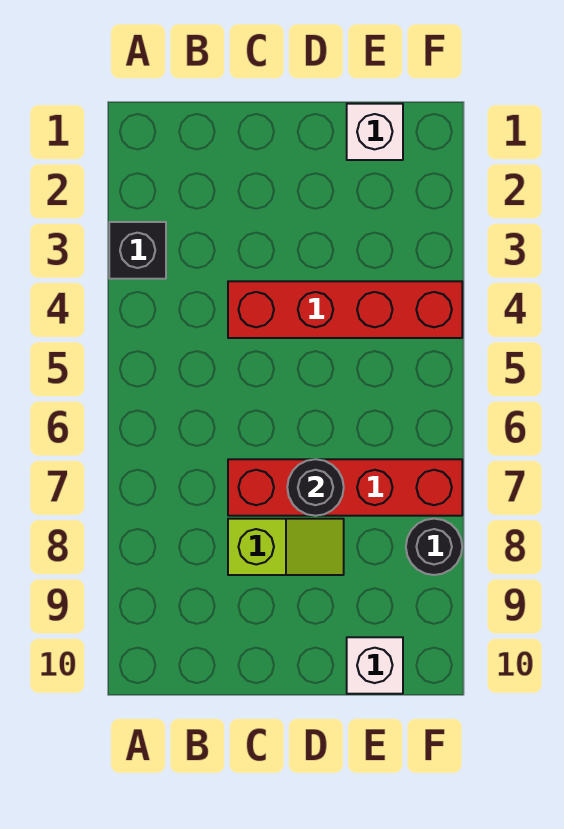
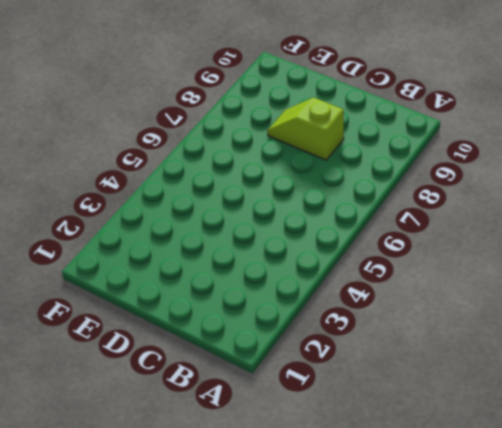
none -> black 1x1 brick [109,222,166,279]
none -> red 1x4 brick [228,281,462,338]

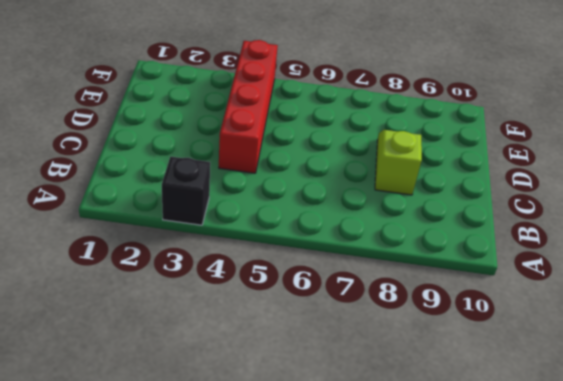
none -> red 1x4 brick [228,459,462,516]
none -> white 1x1 brick [347,104,403,160]

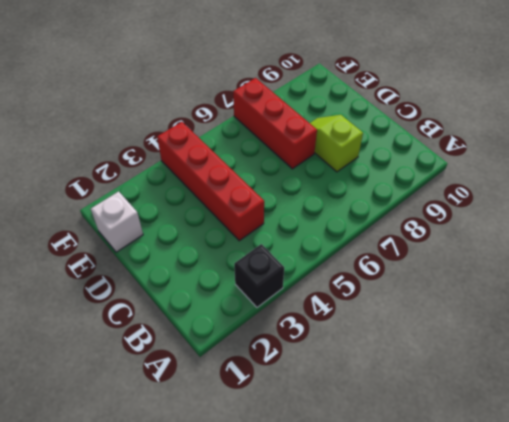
red 1x3 brick [233,78,317,169] -> red 1x4 brick [228,459,462,516]
none -> white 1x1 brick [347,637,403,694]
none -> black 1x1 round brick [406,519,462,575]

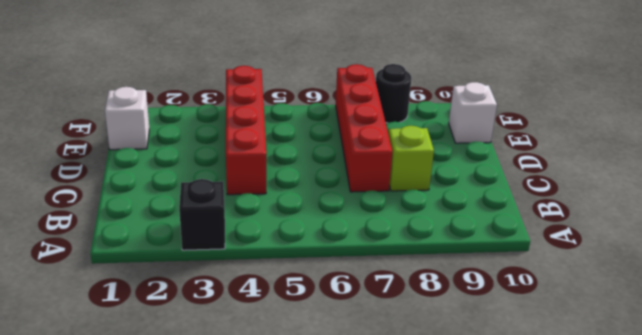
none -> black 1x1 round brick [287,459,344,516]

